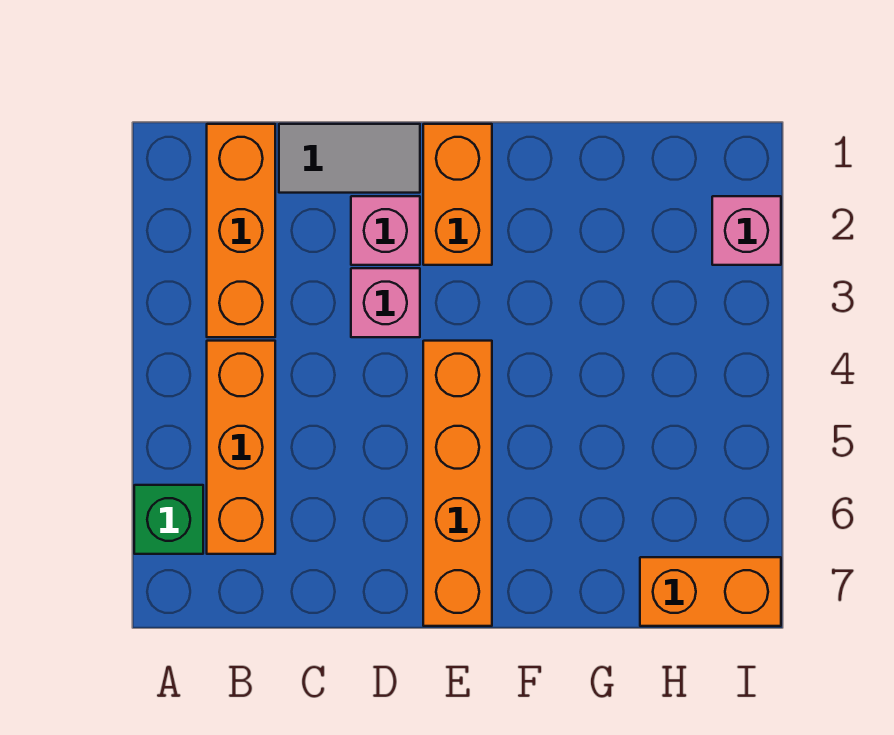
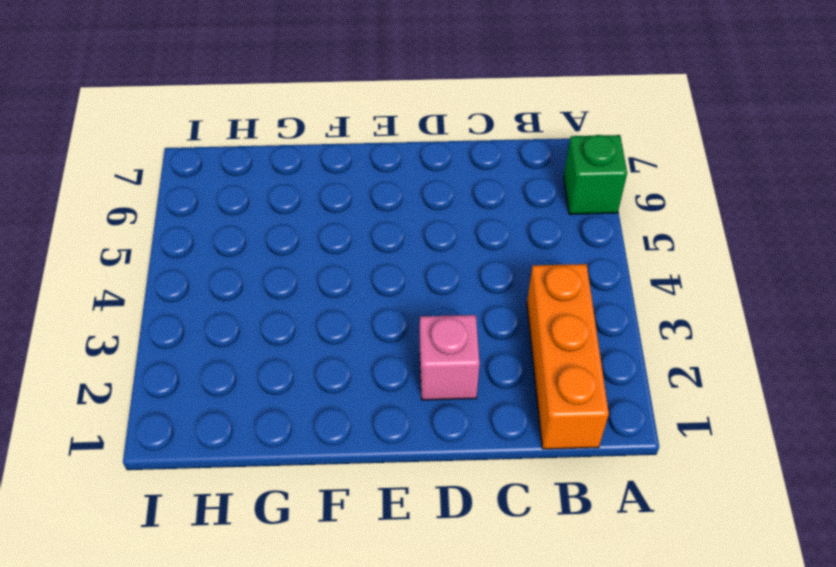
none -> orange 1x3 brick [207,341,275,554]
none -> grey 1x2 tile [279,124,420,193]

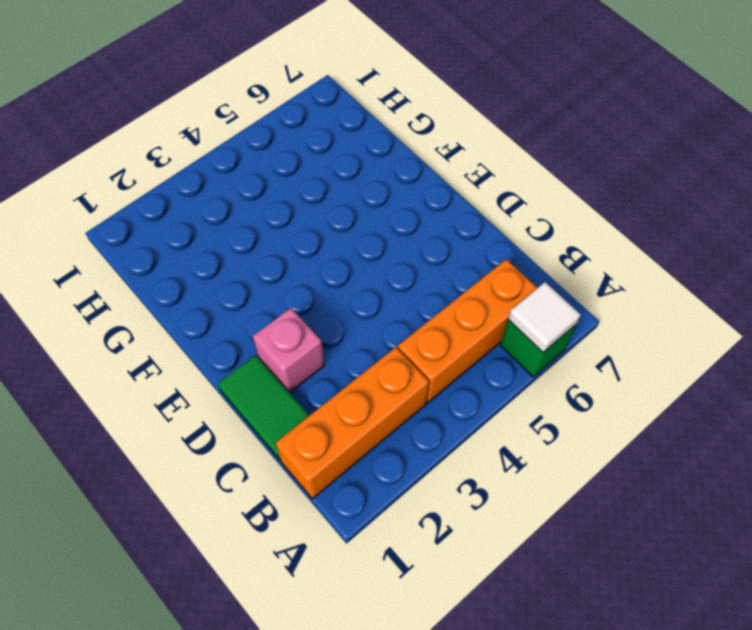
white 1x1 tile [508,282,581,352] -> none
green 1x2 tile [218,355,309,461] -> grey 1x2 tile [279,124,420,193]
none -> pink 1x1 brick [351,268,420,337]
none -> orange 1x2 brick [423,124,492,265]

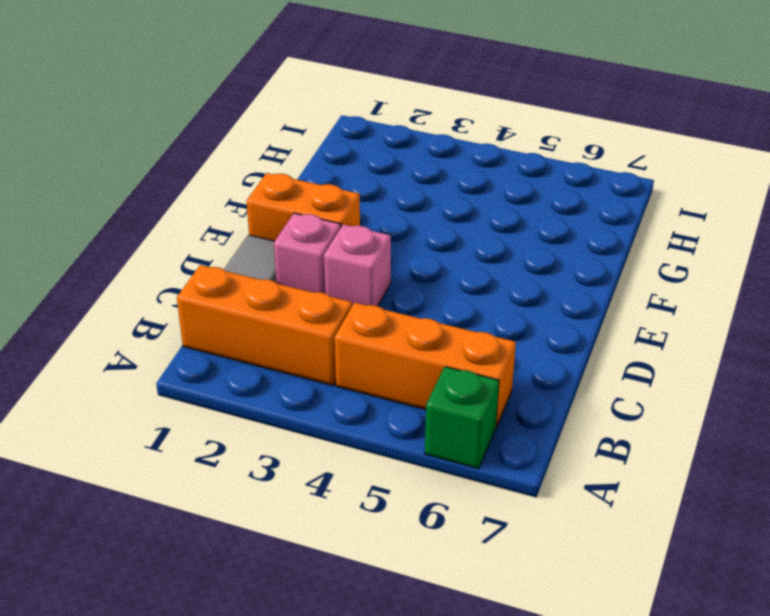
none -> orange 1x4 brick [423,341,492,626]
none -> orange 1x2 brick [640,557,781,626]

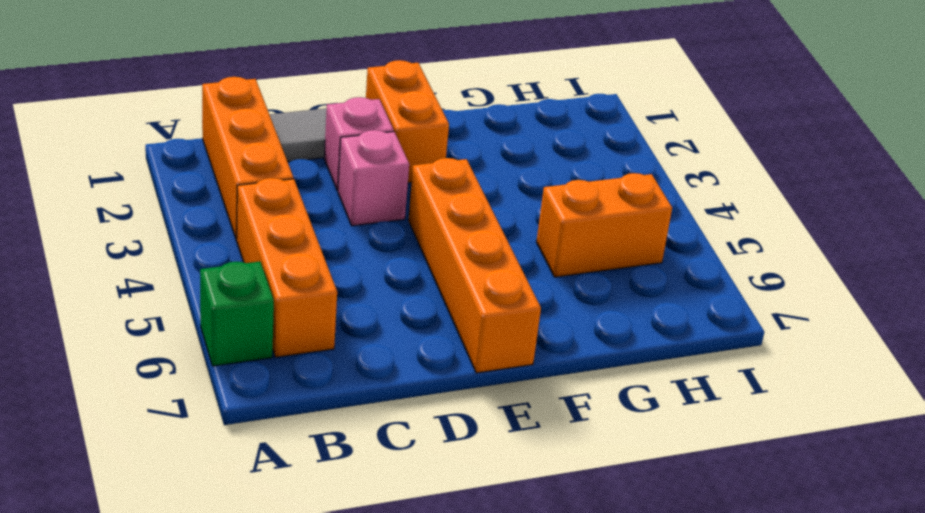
orange 1x2 brick [536,173,672,277] -> orange 1x2 brick moved to [640,557,781,626]
none -> pink 1x1 brick [712,196,781,265]

